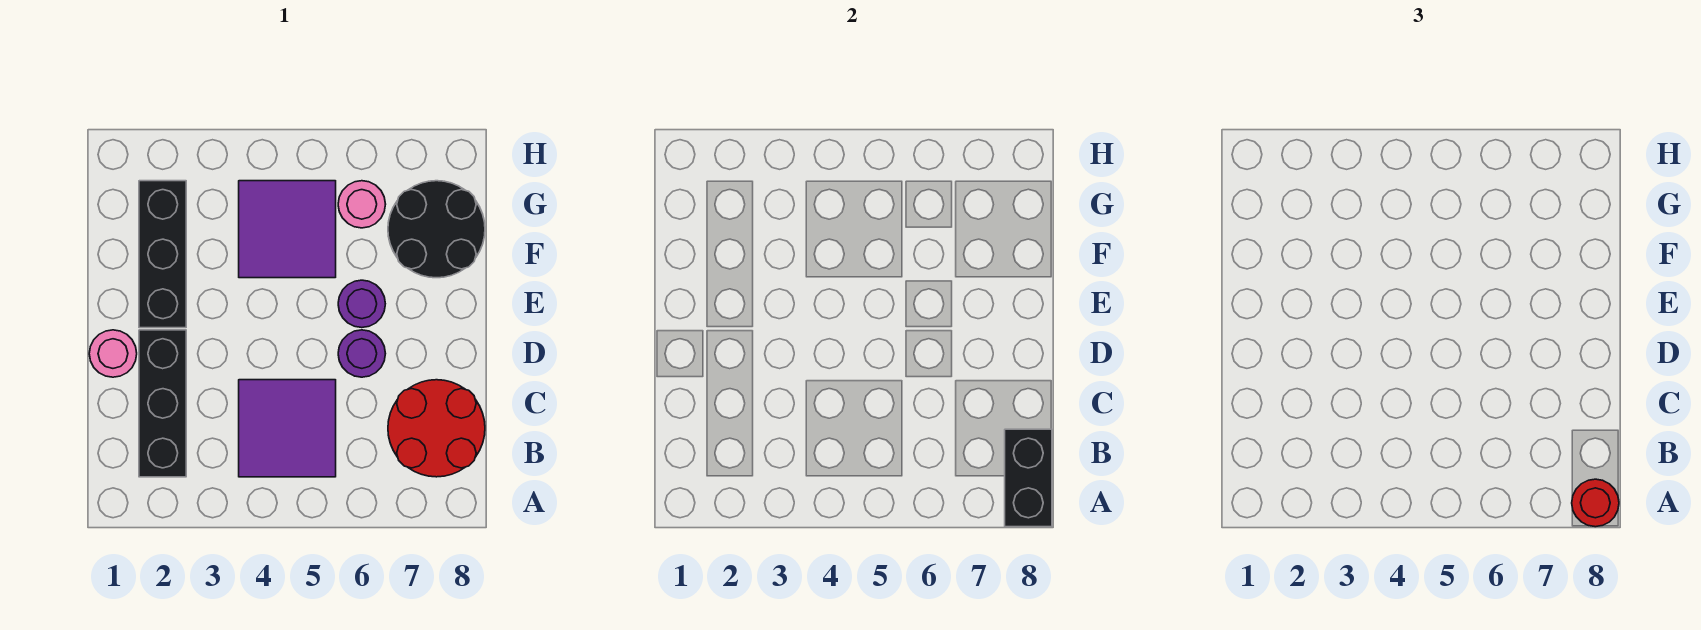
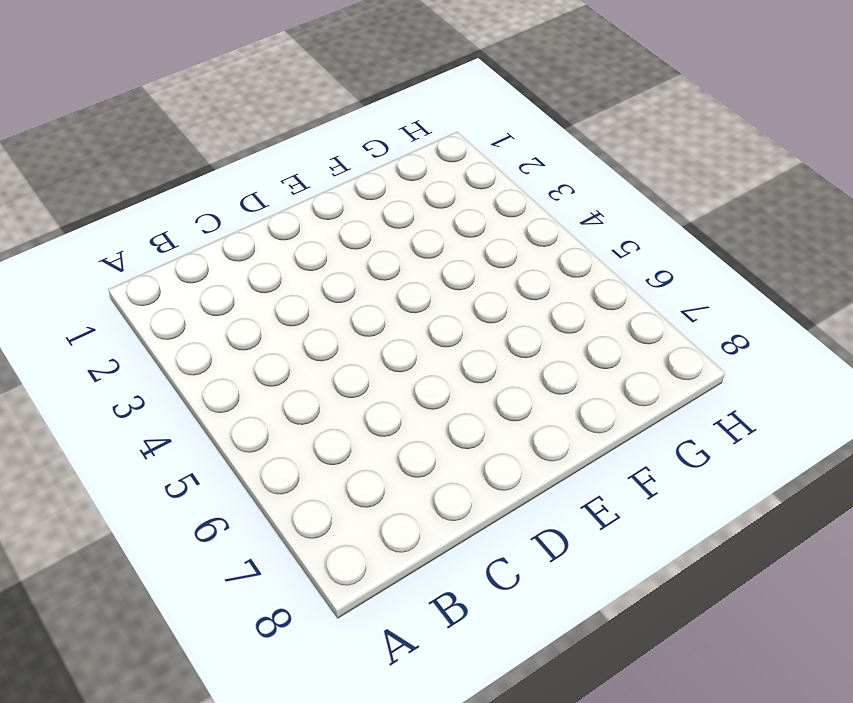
none -> black 1x3 brick [139,330,186,477]
none -> purple 2x2 tile [239,380,336,477]
none -> red 2x2 round brick [388,380,485,477]

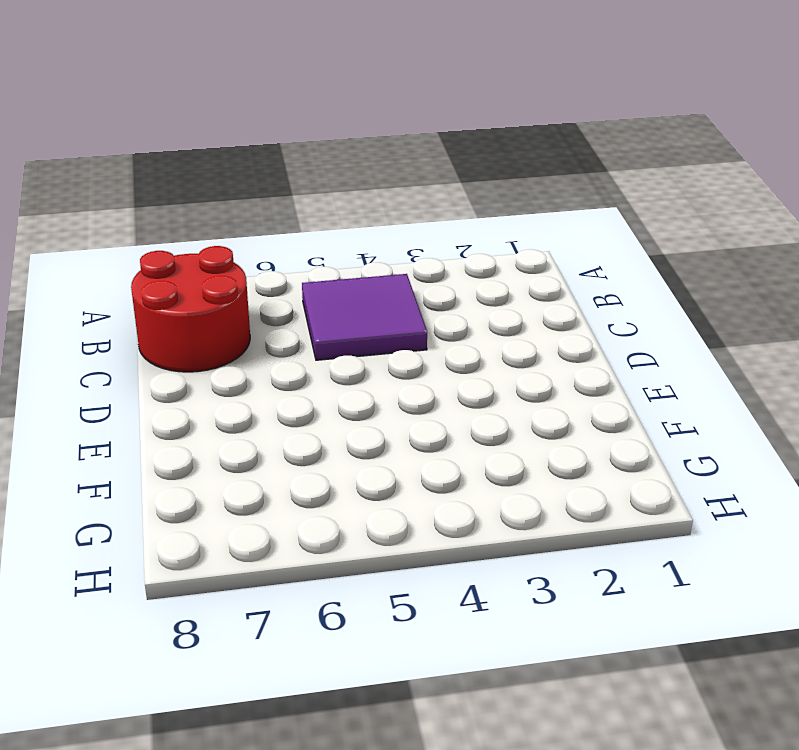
none -> black 1x3 brick [139,330,186,477]
none -> pink 1x1 round brick [89,330,137,377]
none -> purple 1x1 round brick [338,330,386,377]

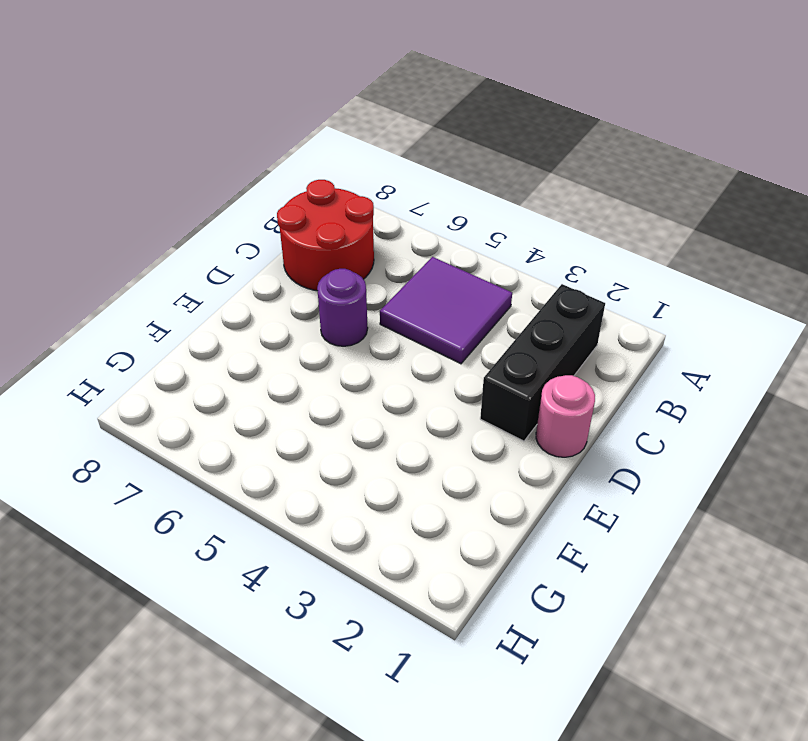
none -> black 1x3 brick [139,181,186,328]
none -> purple 1x1 round brick [338,280,385,328]
none -> purple 2x2 tile [239,181,336,278]

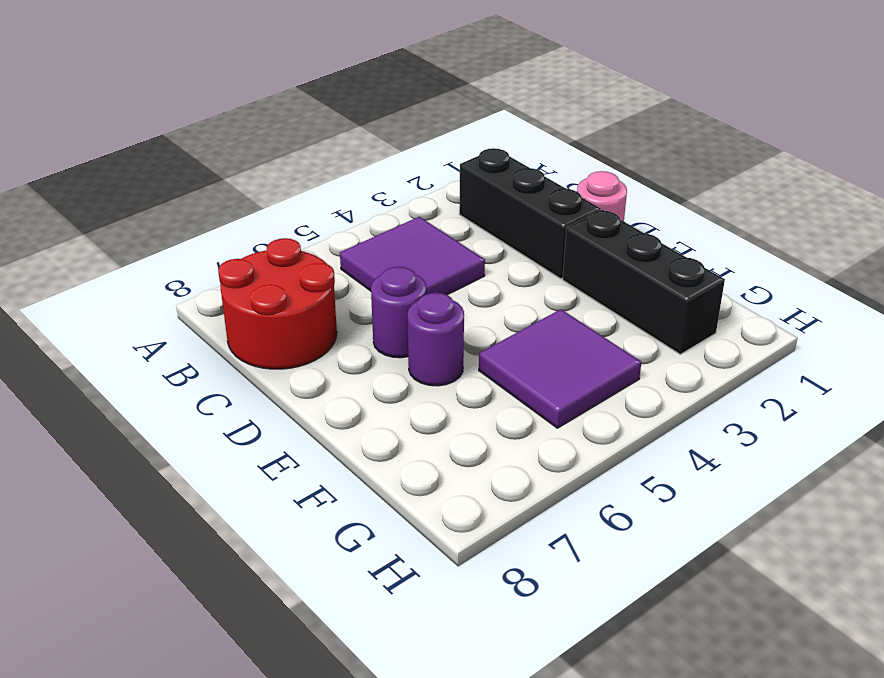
none -> black 2x2 round brick [388,181,485,278]
none -> pink 1x1 round brick [338,181,386,228]
none -> black 1x2 brick [1005,429,1052,527]

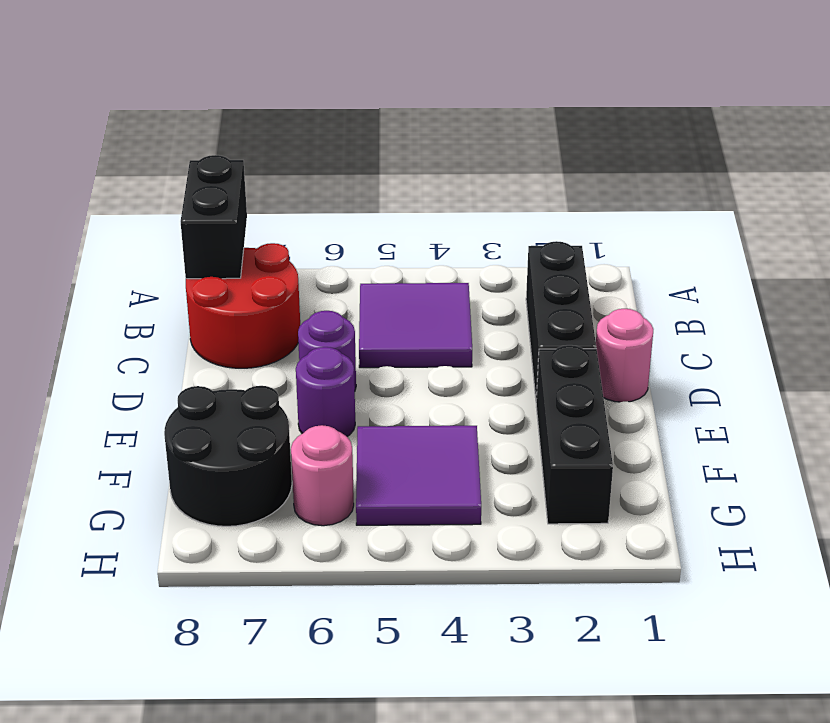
none -> red 1x1 round brick [1572,479,1619,527]

